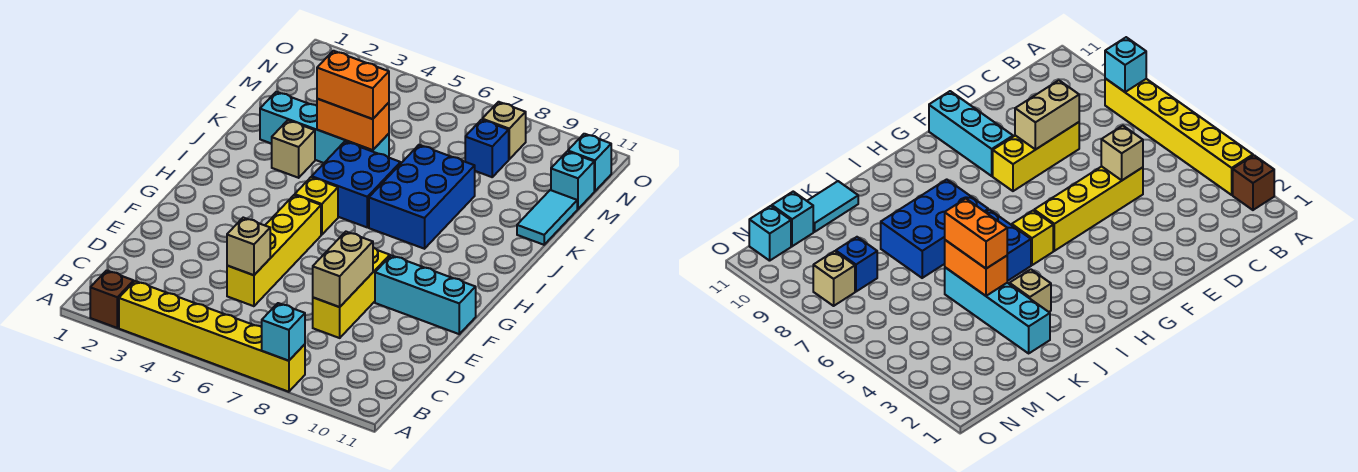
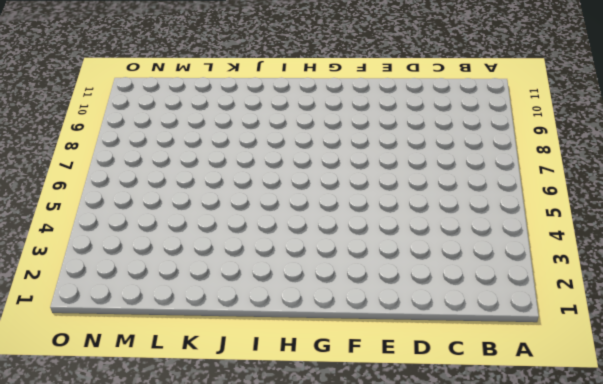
none -> brown 1x1 brick [90,270,134,328]
none -> yellow 1x6 brick [119,281,305,392]
none -> yellow 1x4 brick [227,195,321,306]

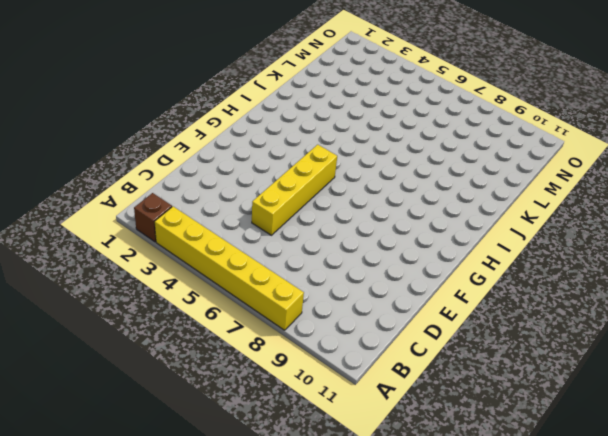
none -> yellow 1x3 brick [313,247,390,338]
none -> cyan 1x3 brick [375,255,476,334]
none -> yellow 1x1 brick [295,177,338,235]

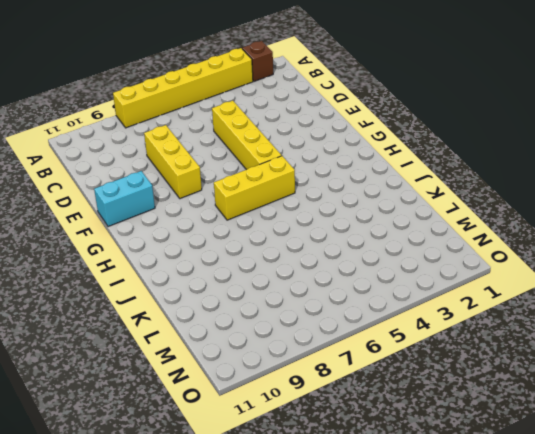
cyan 1x2 brick [94,171,155,227] -> cyan 1x3 brick [375,255,476,334]
yellow 1x3 brick [214,156,295,220] -> yellow 1x1 brick [295,177,338,235]
none -> blue 2x2 brick [312,142,401,227]
none -> blue 2x3 brick [369,145,475,249]
none -> tan 1x1 brick [272,120,315,178]

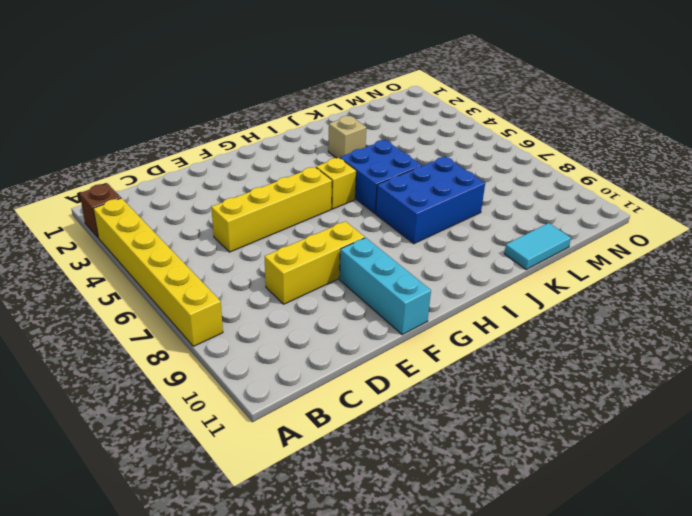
none -> cyan 1x4 brick [260,92,389,163]
none -> blue 1x1 brick [465,120,509,177]
none -> cyan 1x1 brick [551,151,594,209]

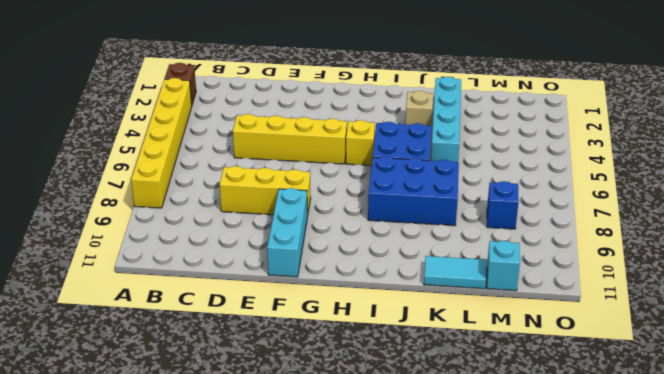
none -> tan 1x1 brick [482,102,526,159]
none -> cyan 1x1 brick [568,134,611,191]
none -> cyan 1x1 brick [262,303,305,361]

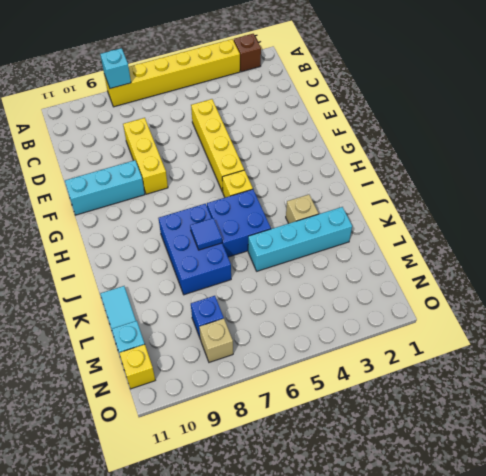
blue 1x1 tile [190,218,222,250] -> none
yellow 1x1 brick [119,344,155,389] -> cyan 1x1 brick [568,134,611,191]
none -> tan 1x1 brick [227,218,270,275]
none -> tan 1x2 brick [313,232,373,307]
none -> orange 1x2 brick [317,99,389,150]

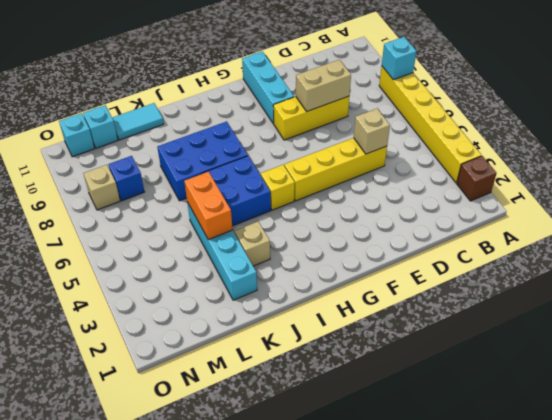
none -> orange 1x2 brick [317,51,389,119]

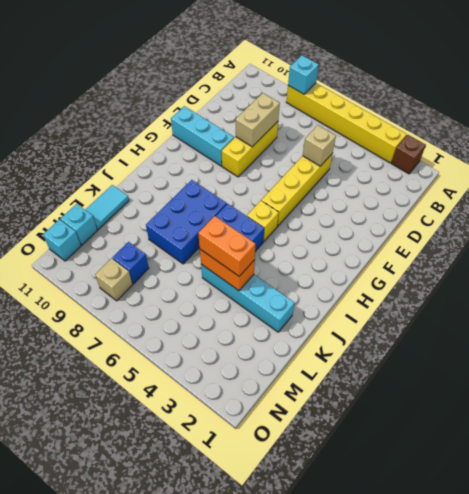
none -> tan 1x1 brick [272,120,315,178]

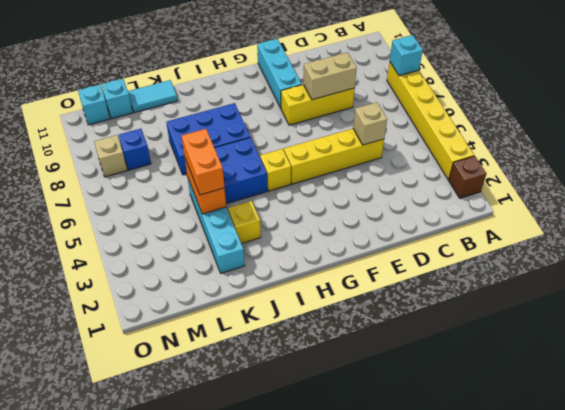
yellow 1x1 brick [228,201,261,244] -> tan 1x1 brick [272,120,315,178]

